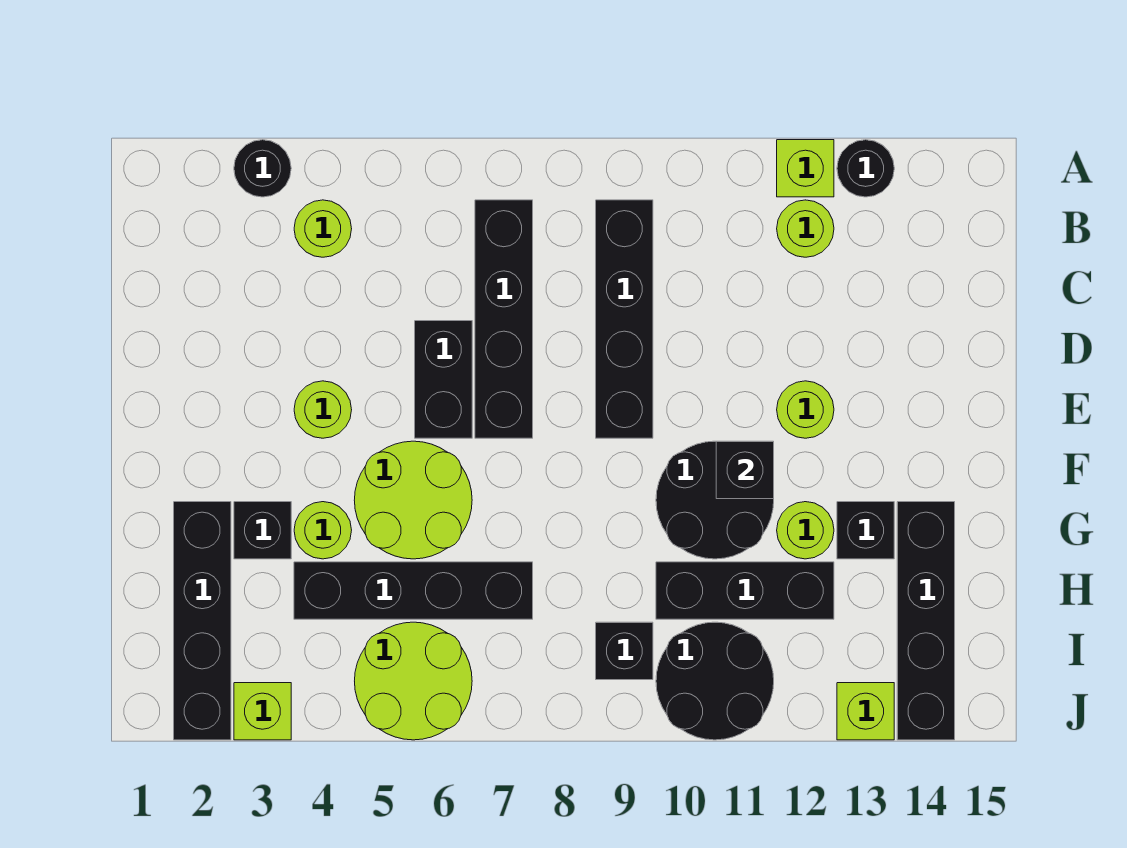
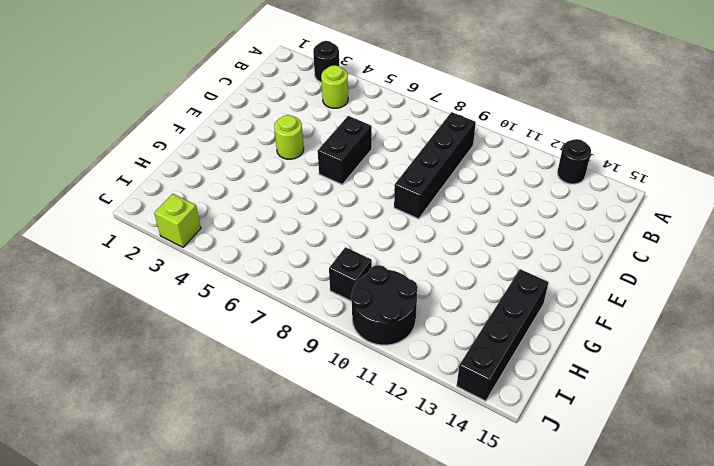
none -> lime 1x1 brick [777,140,834,197]
none -> black 1x4 brick [475,200,533,438]
none -> lime 1x1 round brick [777,200,834,257]

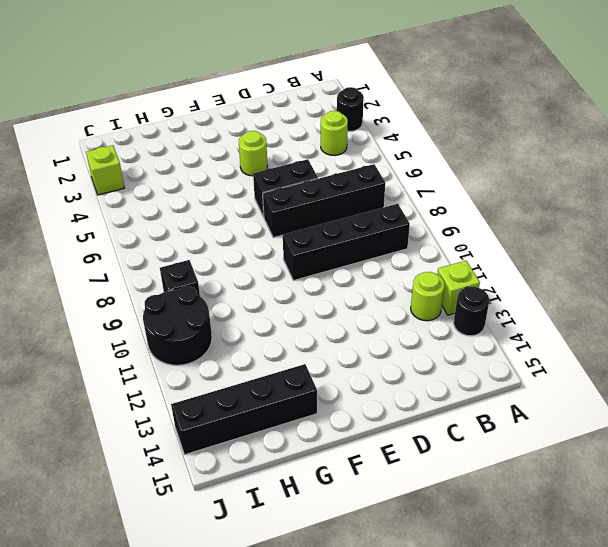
none -> lime 1x1 round brick [777,381,834,438]
none -> lime 2x2 round brick [354,441,472,559]
none -> black 2x2 round brick [656,441,774,559]

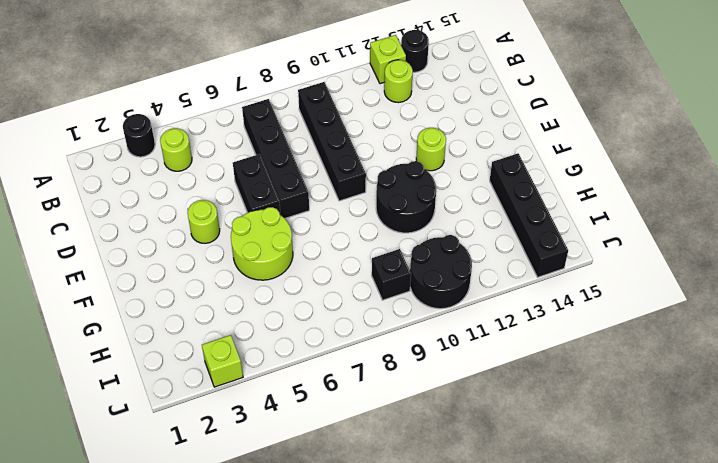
none -> black 1x4 brick [174,502,231,740]
none -> black 1x1 brick [234,502,291,559]
none -> lime 1x1 round brick [294,502,352,559]

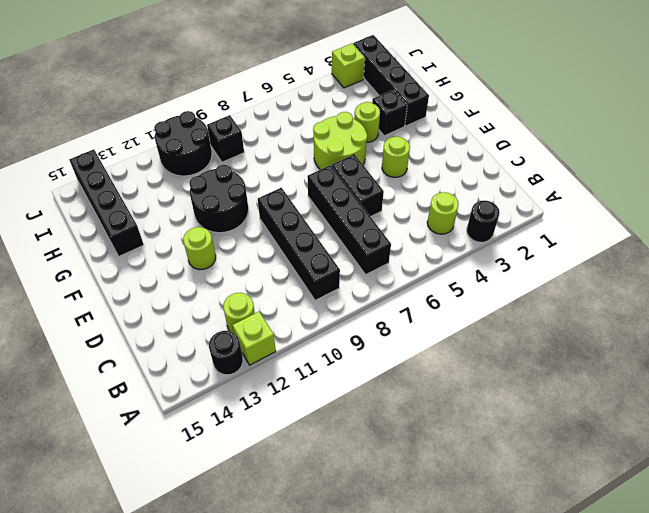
none -> lime 1x1 round brick [777,502,834,559]
none -> black 1x1 brick [837,502,894,559]
none -> black 1x4 brick [294,562,533,619]

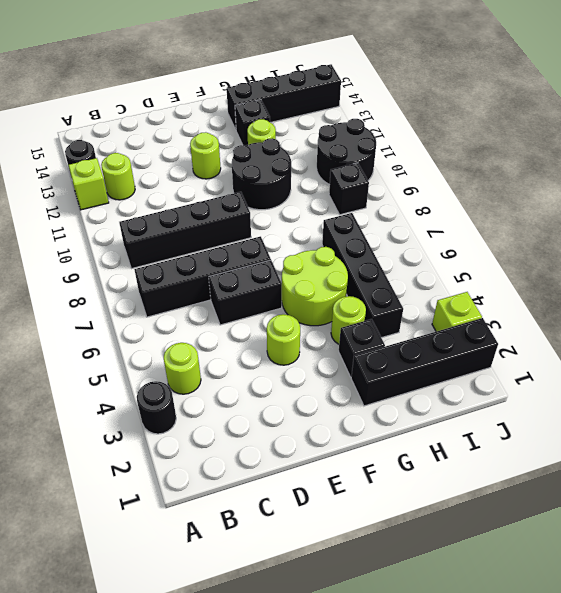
none -> black 1x3 brick [656,562,834,619]
none -> lime 2x2 round brick [355,622,472,740]
none -> lime 1x1 brick [837,683,894,740]

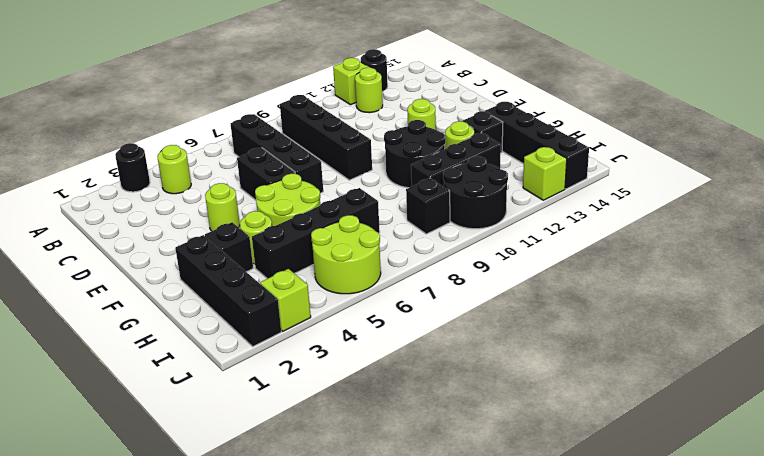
none -> black 1x1 brick [716,441,774,499]

